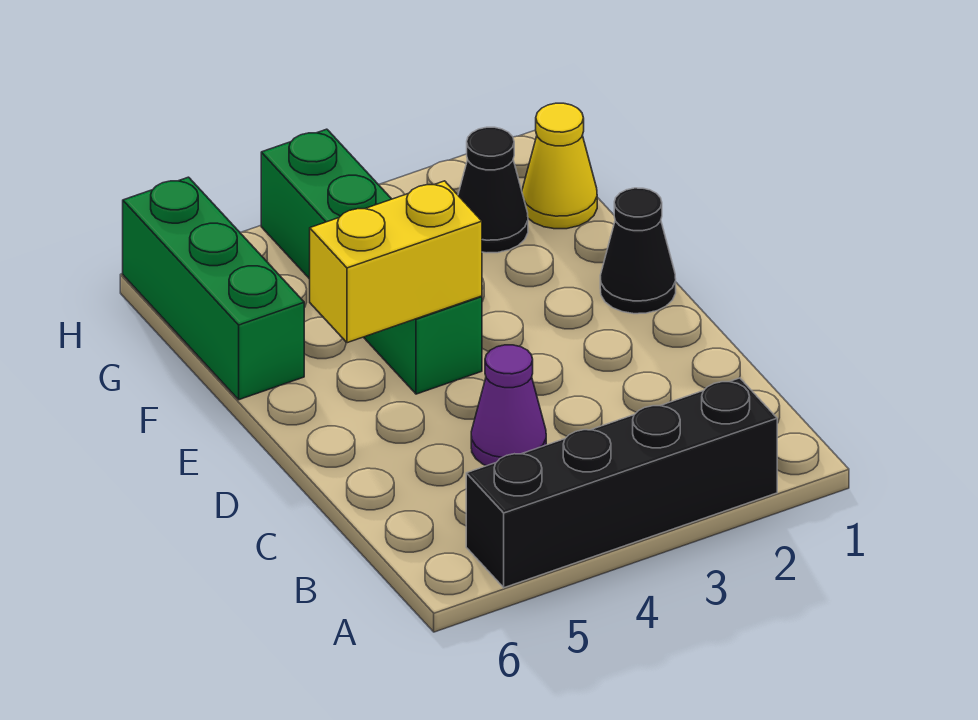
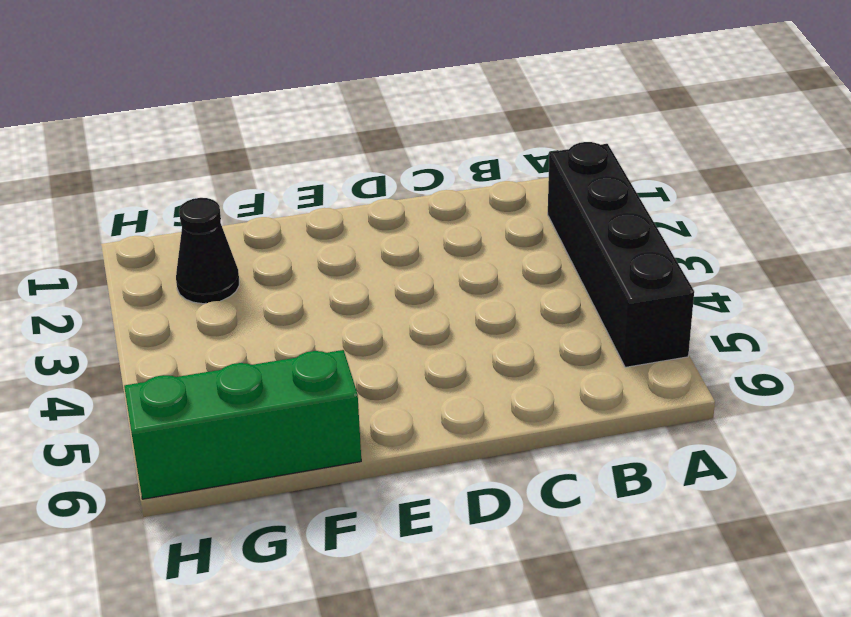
none -> purple 1x1 cone [471,345,546,466]
none -> black 1x1 cone [600,188,676,314]

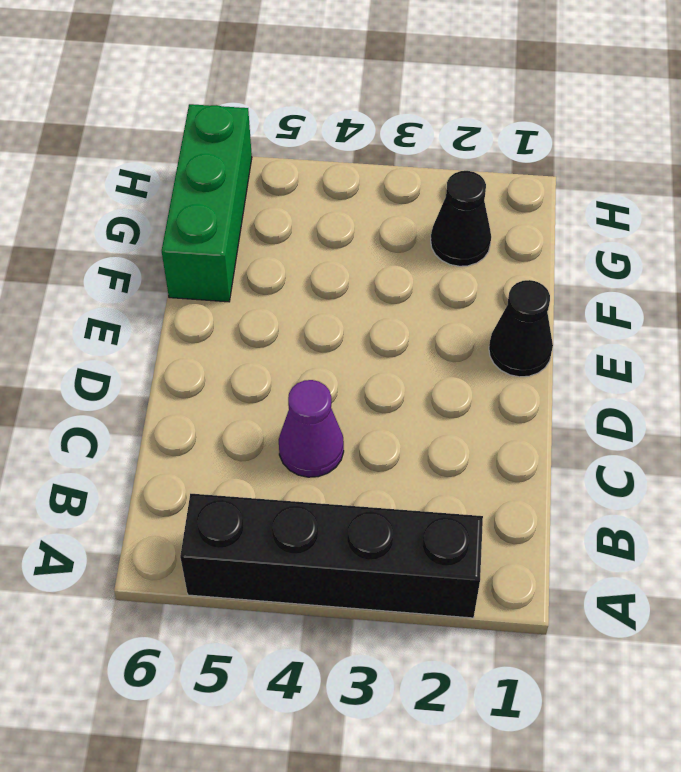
none -> green 1x4 brick [261,129,482,394]
none -> yellow 1x1 cone [522,103,597,229]

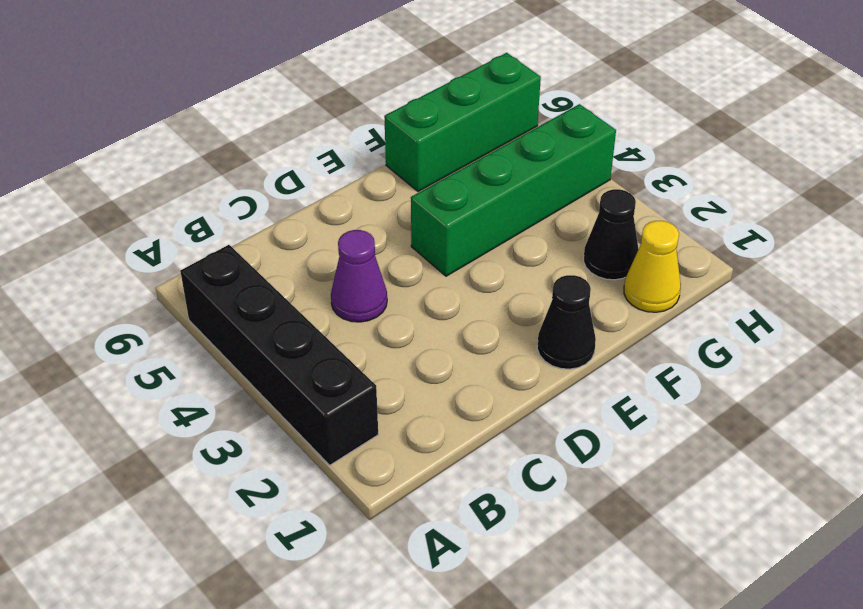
none -> yellow 1x2 brick [310,181,482,343]

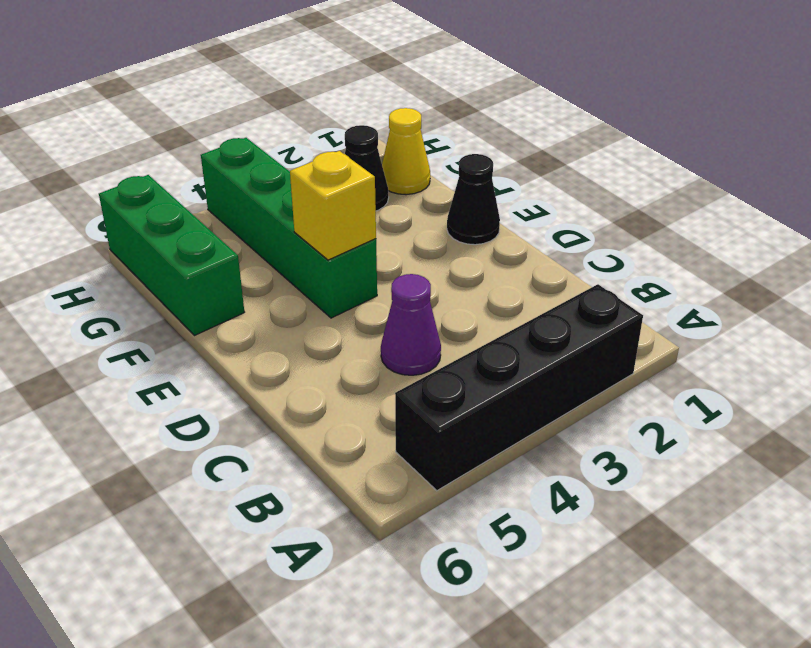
yellow 1x1 brick [290,151,376,260] -> yellow 1x2 brick [310,181,482,343]

